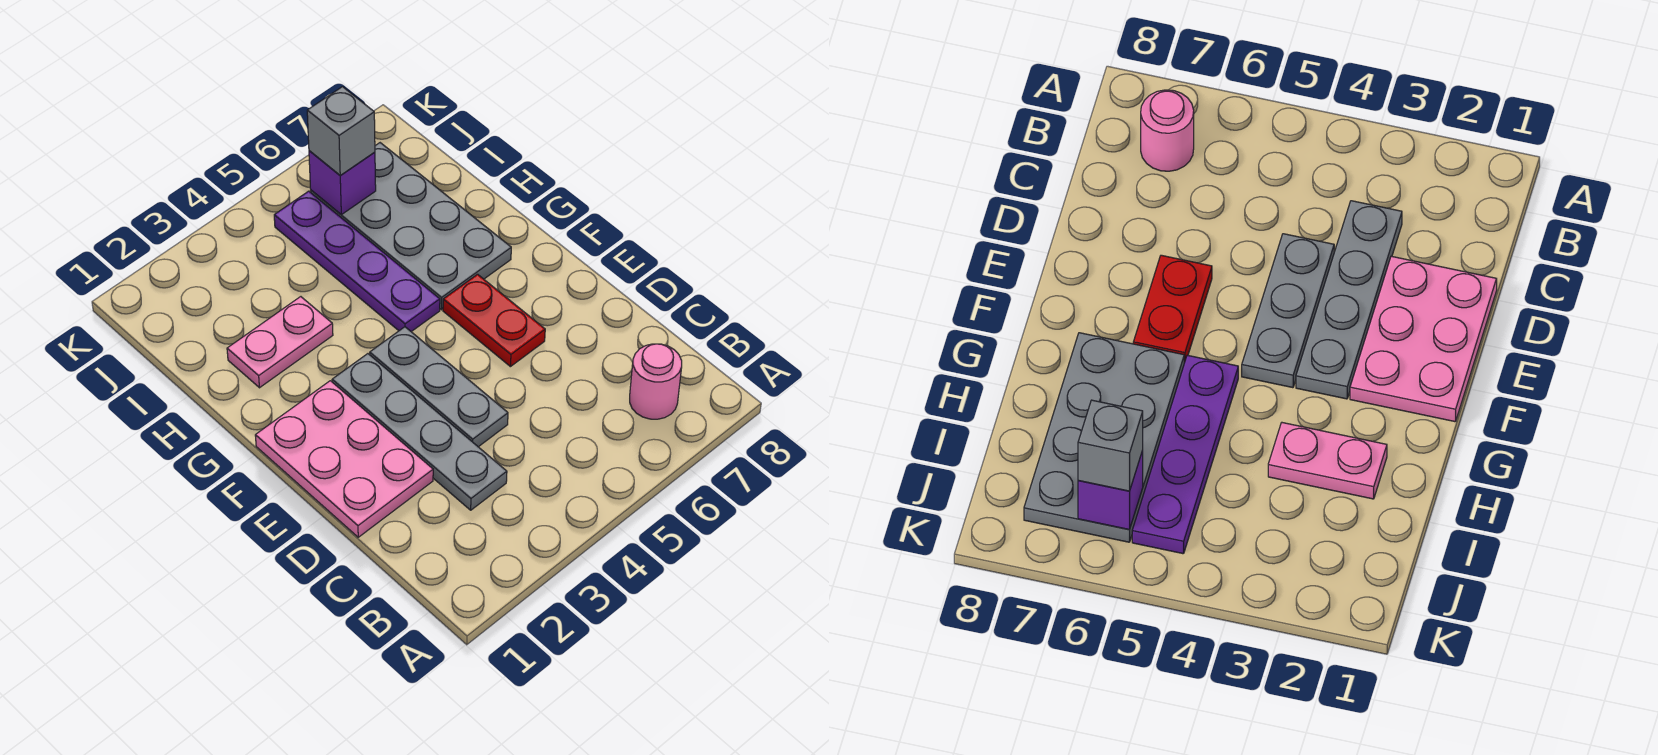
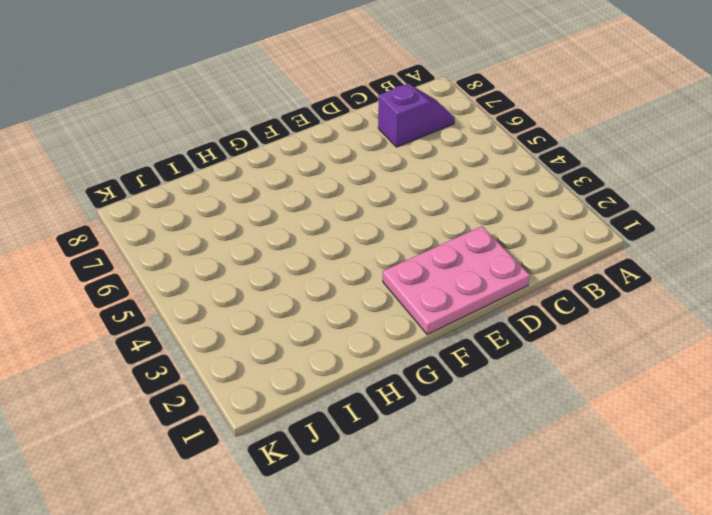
purple 1x2 slope [378,84,455,147] -> pink 1x1 round brick [630,344,682,419]
none -> grey 1x4 plate [332,354,507,510]
none -> grey 1x3 plate [370,327,508,447]

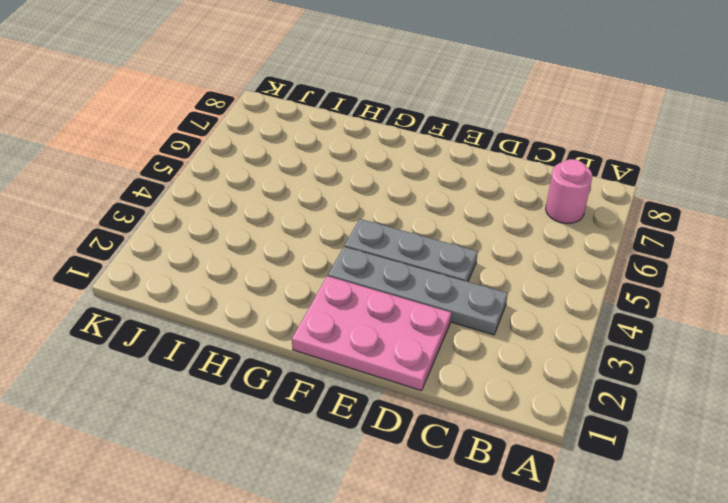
none -> red 1x2 plate [443,274,545,367]
none -> purple 1x4 plate [274,191,440,332]

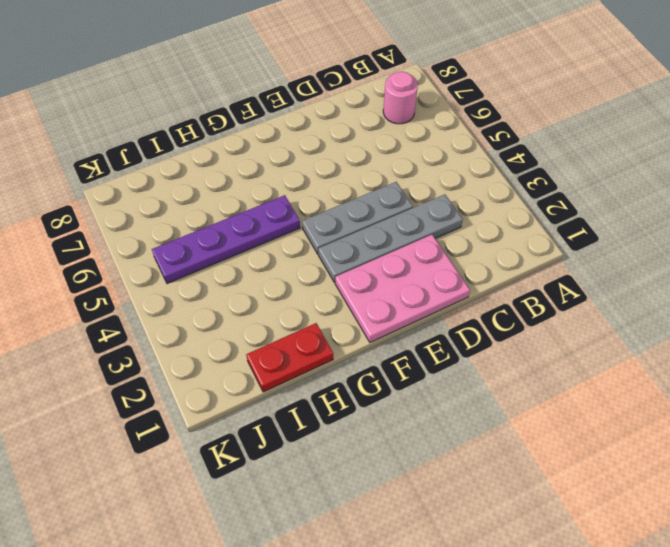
red 1x2 plate [246,323,333,392] -> red 1x2 plate moved to [443,274,545,367]
none -> grey 2x4 plate [311,143,511,310]
none -> pink 1x2 plate [227,297,333,388]

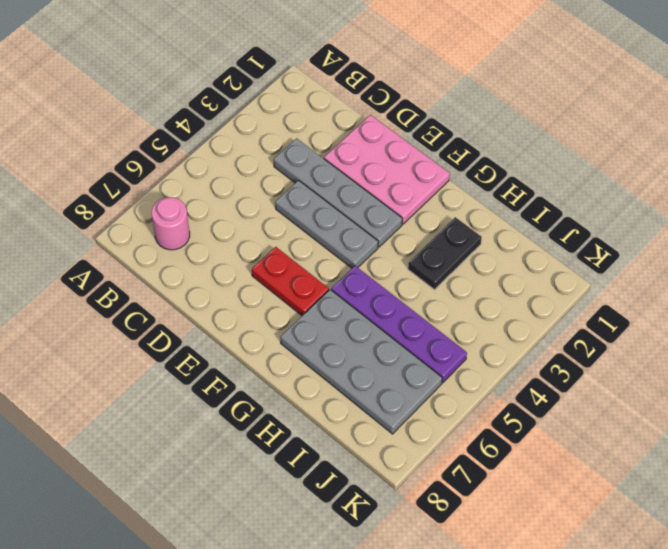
black 1x2 plate [408,217,482,290] -> pink 1x2 plate [227,297,333,388]
none -> purple 1x1 brick [309,151,376,215]
none -> grey 1x1 brick [307,87,375,176]

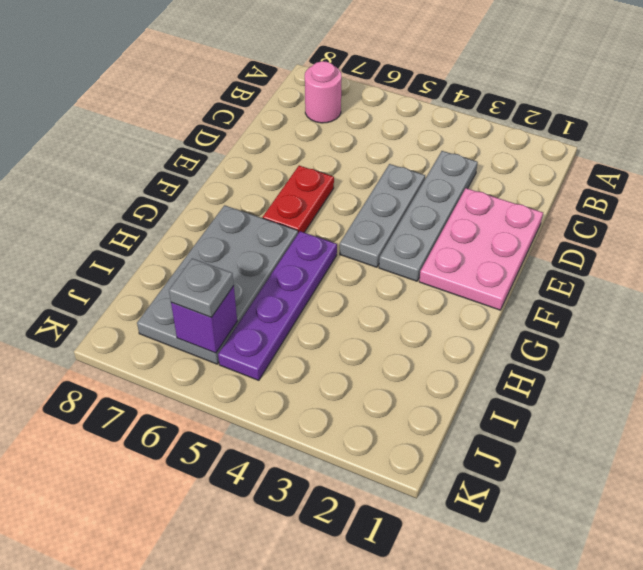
grey 1x1 plate [169,258,234,317] -> grey 1x1 brick [307,87,375,176]
none -> pink 1x2 plate [227,297,333,388]

